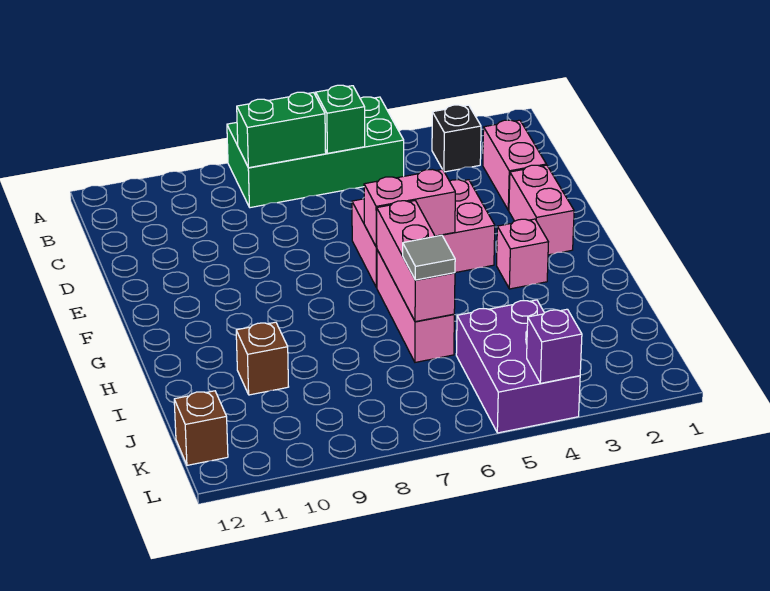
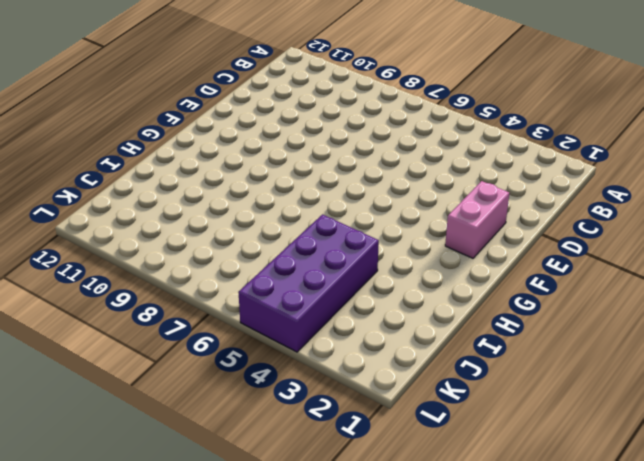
purple 2x4 brick [238,215,379,352] -> purple 2x3 brick [456,300,580,433]
none -> green 2x4 brick [227,97,404,208]
none -> black 1x1 brick [432,105,481,172]
none -> pink 1x2 brick [483,120,546,210]

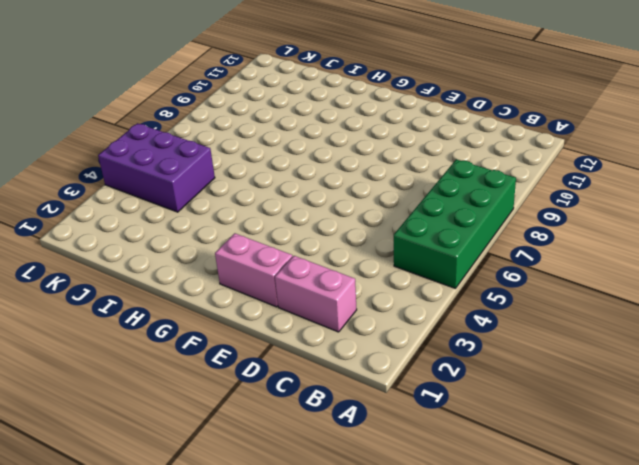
none -> black 1x1 brick [432,105,481,172]
none -> pink 2x3 brick [352,180,495,288]
none -> pink 1x1 brick [497,219,548,289]

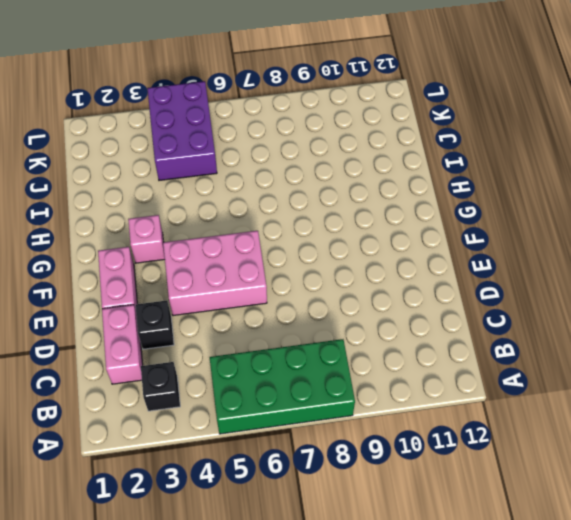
black 1x1 brick [136,300,174,349] -> none
none -> pink 1x3 brick [377,250,454,362]
none -> brown 1x1 brick [236,322,289,395]
none -> brown 1x1 brick [174,391,228,465]

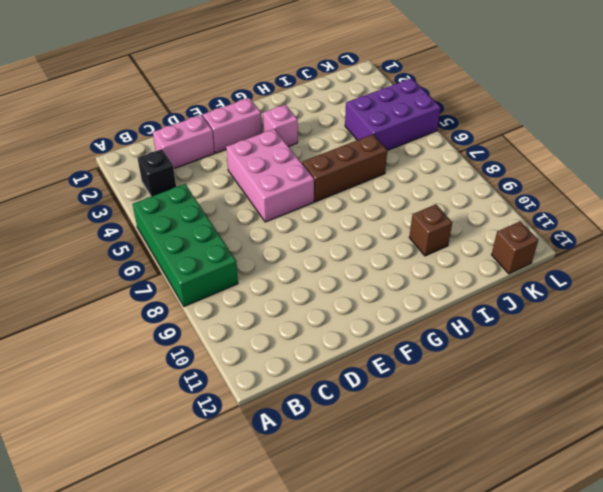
brown 1x3 brick [302,134,387,202] -> pink 1x3 brick [377,250,454,362]
none -> green 1x1 brick [316,85,365,153]
none -> green 1x2 brick [237,92,326,168]
none -> pink 1x2 brick [364,169,455,247]

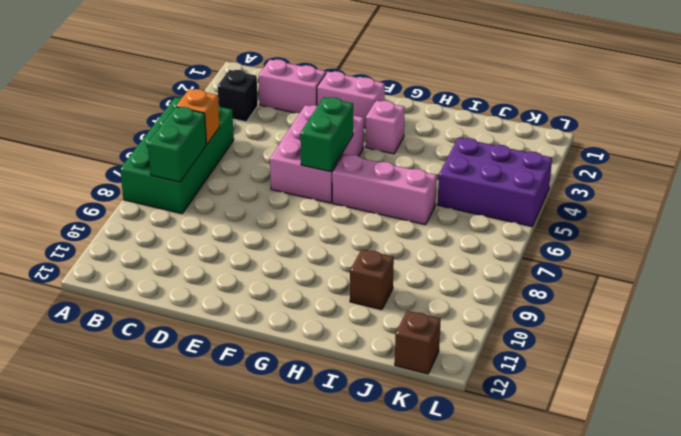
orange 1x1 brick [176,89,220,144] -> green 1x1 brick [316,85,365,153]
green 1x2 brick [300,97,353,172] -> pink 1x2 brick [364,169,455,247]
none -> pink 1x3 brick [377,201,455,322]
none -> purple 1x1 brick [527,309,582,383]
none -> grey 1x1 tile [403,235,455,280]

